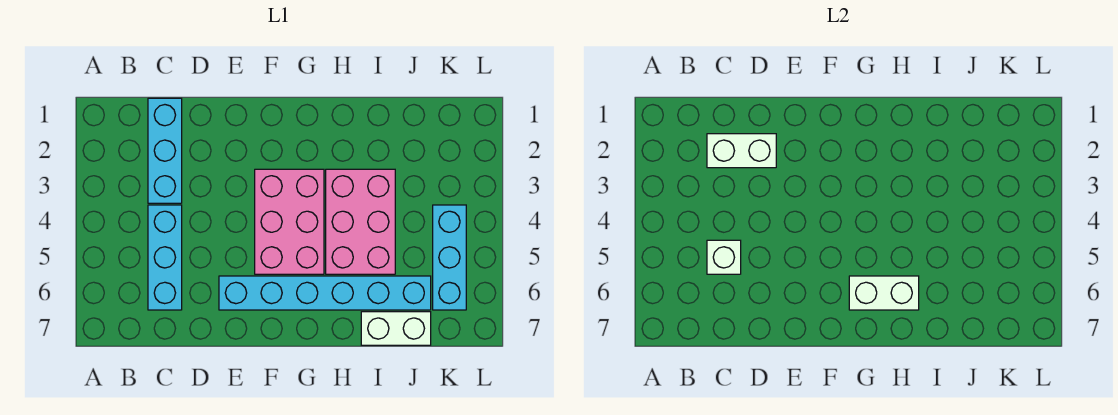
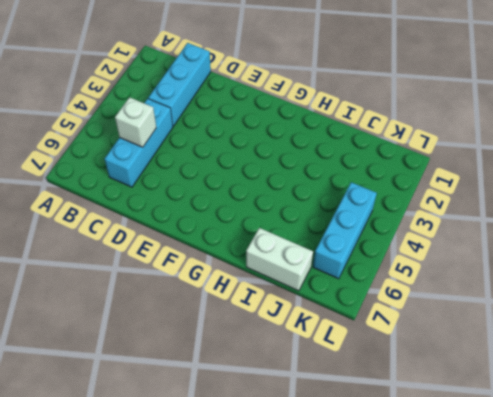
none -> cyan 1x6 brick [219,276,431,310]
none -> pink 2x3 brick [255,169,324,274]

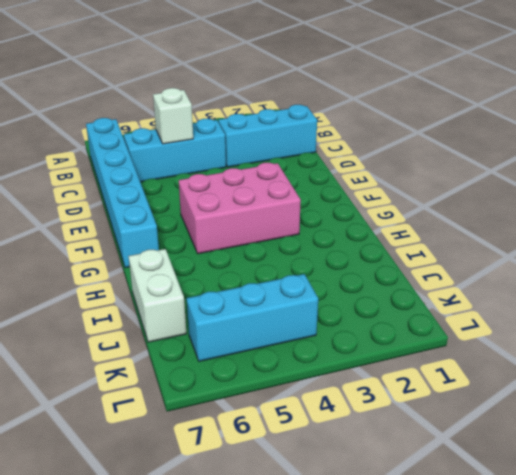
cyan 1x6 brick [86,118,159,268] -> cyan 1x6 brick moved to [219,276,431,310]
none -> pink 2x3 brick [326,169,395,274]
none -> white 1x2 brick [707,134,776,168]

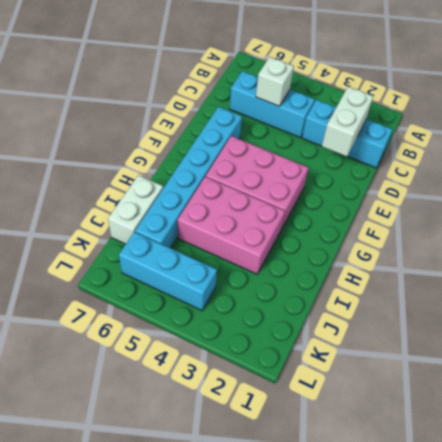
none -> white 1x2 brick [849,276,919,310]

